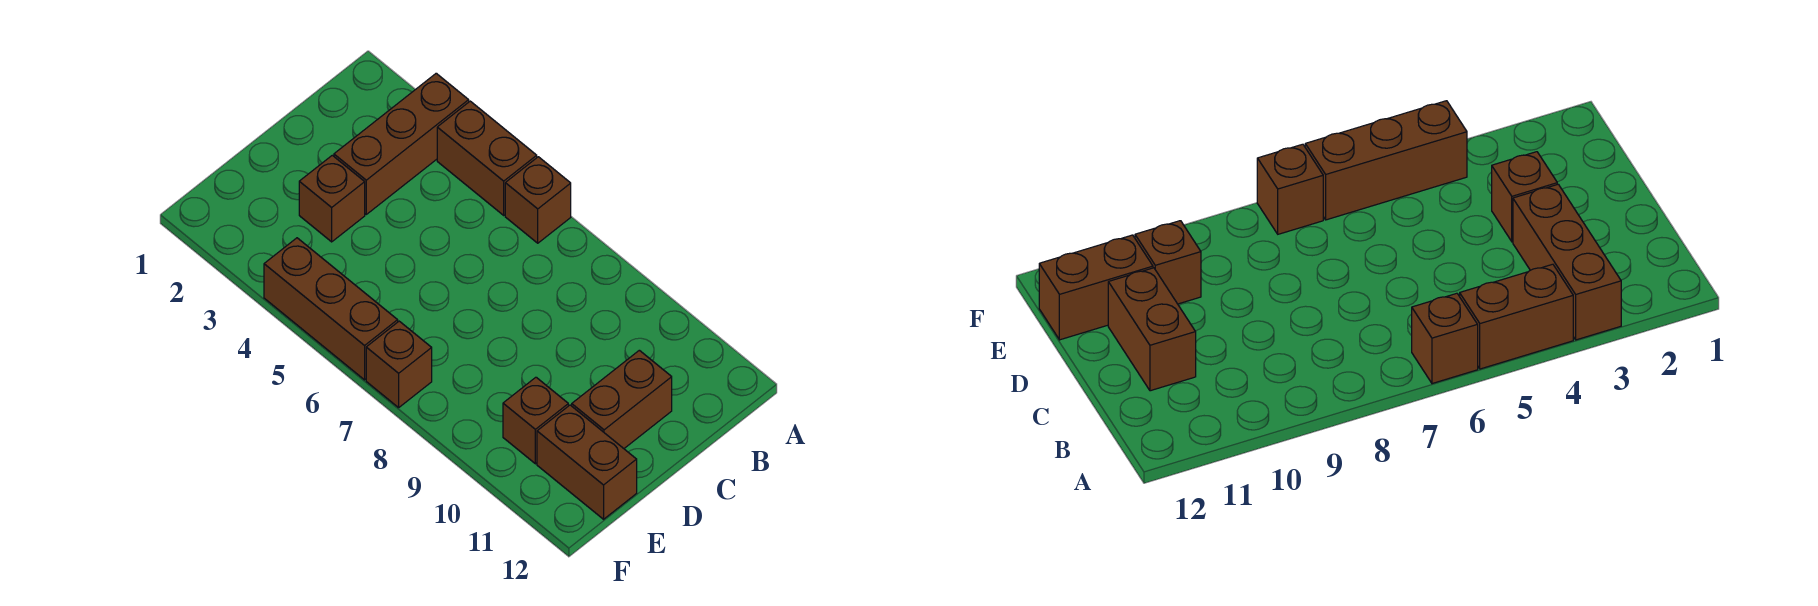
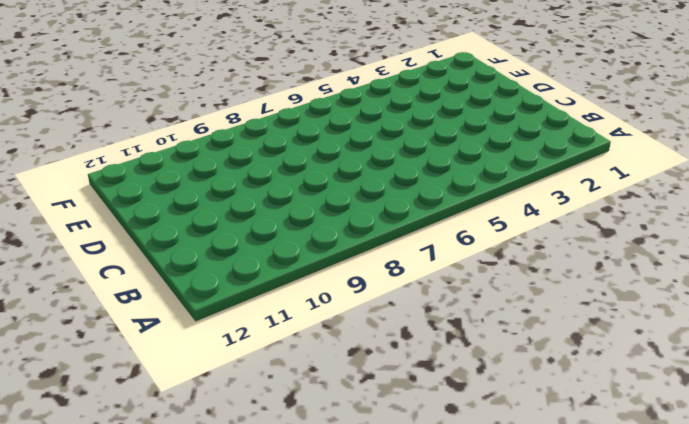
none -> brown 1x3 brick [334,73,469,214]
none -> brown 1x2 brick [437,101,537,215]

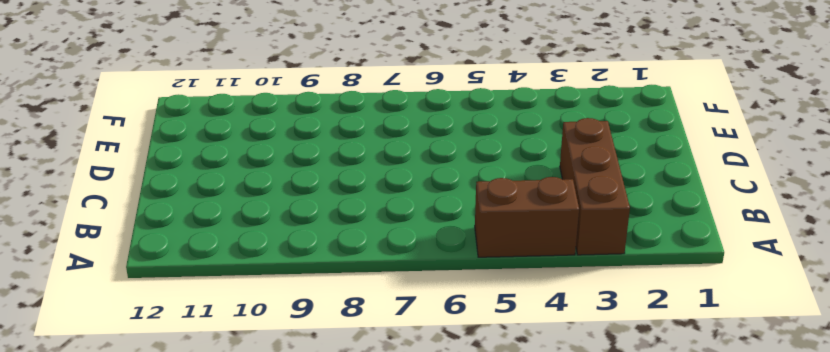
none -> brown 1x1 brick [505,157,571,243]
none -> brown 1x2 brick [572,350,672,448]

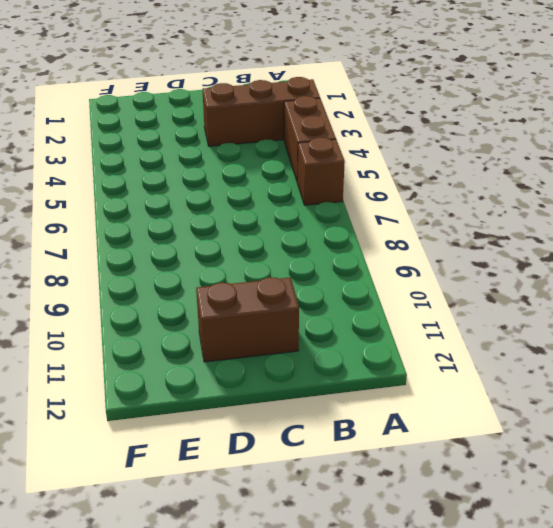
none -> brown 1x1 brick [299,155,365,242]
none -> brown 1x1 brick [503,377,568,464]

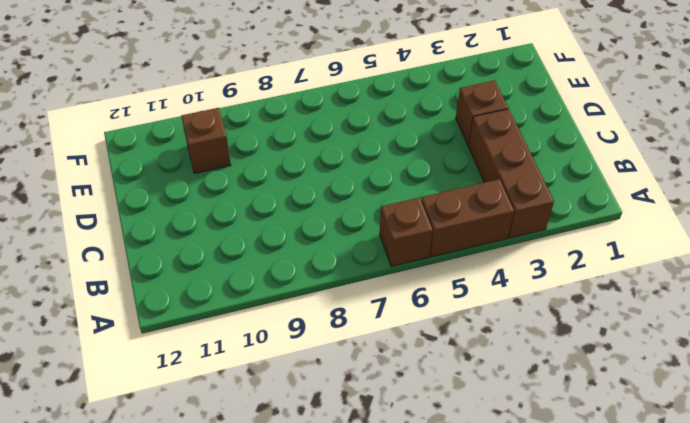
none -> brown 1x2 brick [572,350,672,448]
none -> brown 1x2 brick [537,405,637,519]

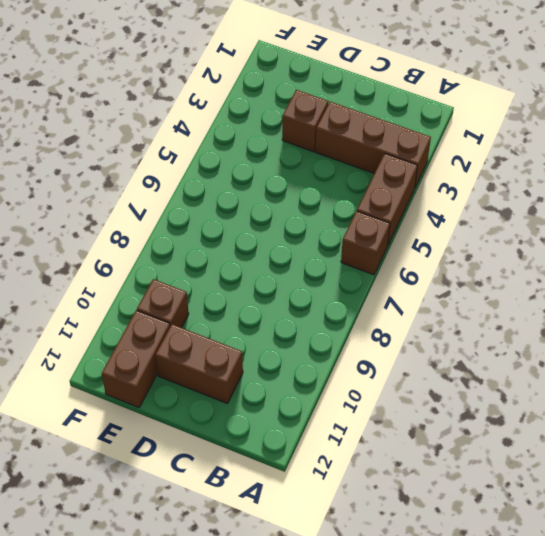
none -> brown 1x3 brick [264,238,398,380]
none -> brown 1x1 brick [366,321,432,408]

